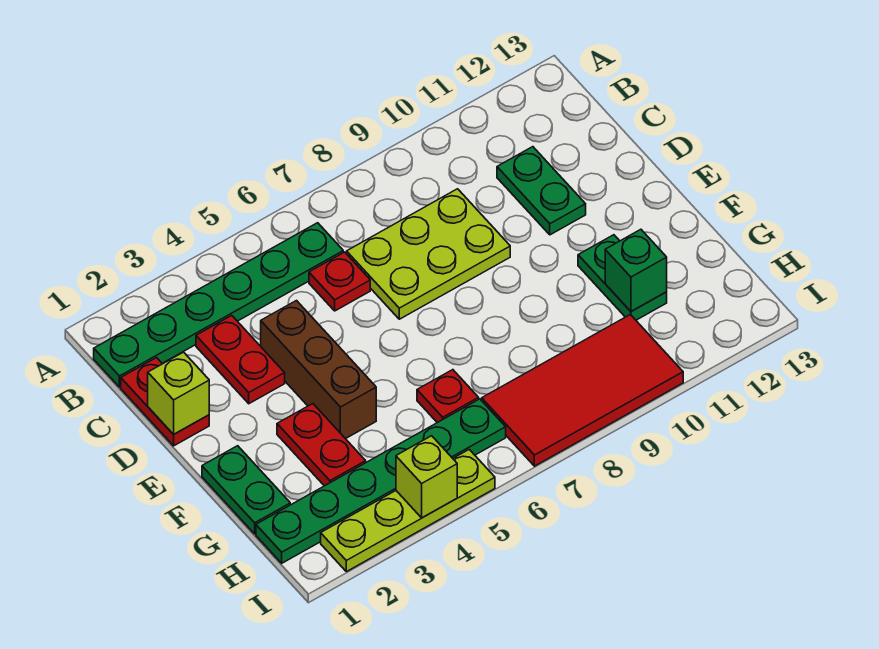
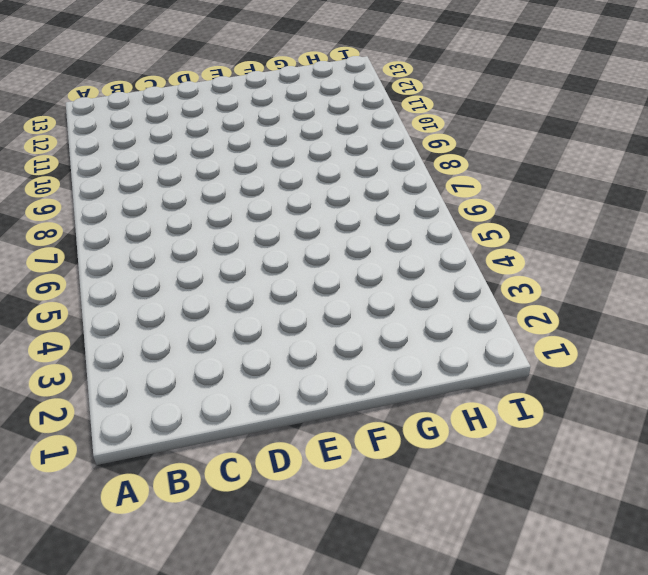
none -> green 1x6 plate [94,223,343,387]
none -> red 1x2 plate [121,358,209,446]
none -> red 1x2 plate [196,315,285,404]

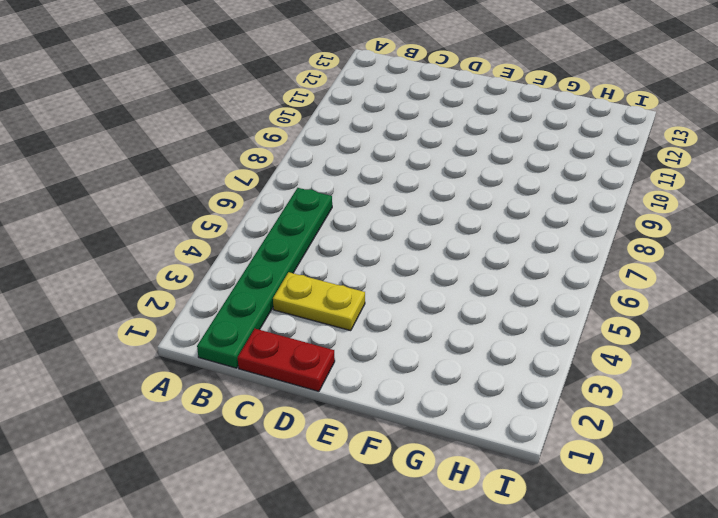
yellow 1x2 plate [273,272,365,331] -> red 1x2 plate [196,315,285,404]
none -> red 1x1 plate [309,252,370,311]
none -> lime 2x3 plate [347,189,510,319]
none -> green 1x2 plate [497,147,586,235]

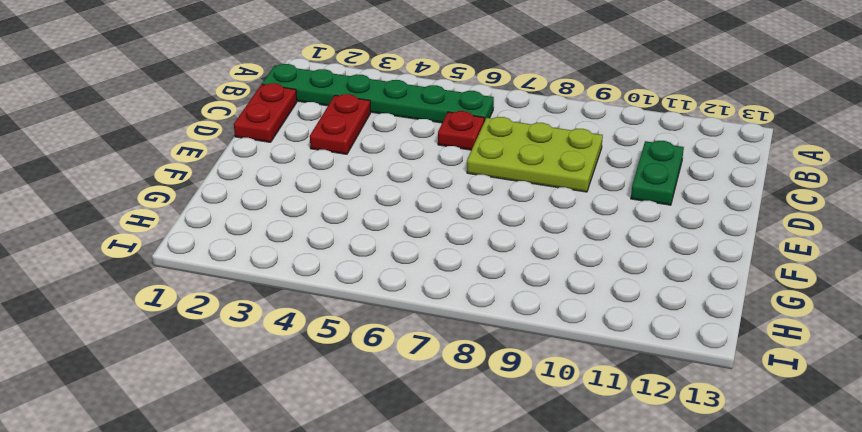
none -> brown 1x3 brick [261,301,376,439]
none -> green 1x2 plate [202,446,290,534]
none -> red 1x2 plate [277,404,366,486]

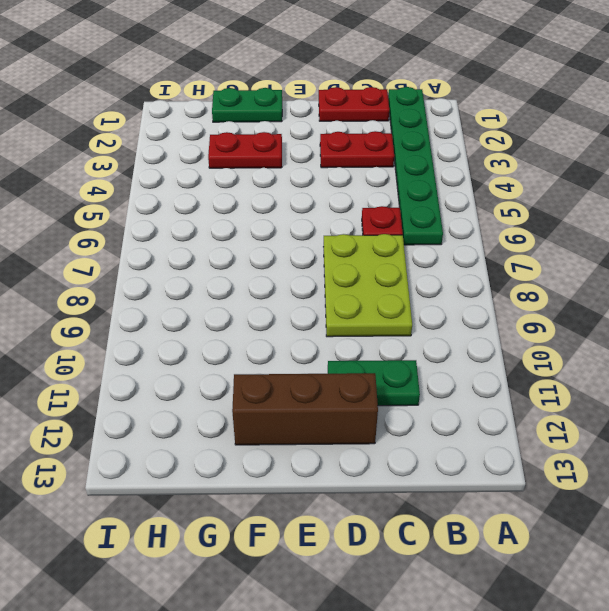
brown 1x3 brick [232,373,378,445] -> brown 1x3 brick moved to [261,301,376,439]
none -> green 1x2 plate [578,235,667,320]
none -> red 1x1 plate [417,370,479,423]
none -> green 1x6 plate [256,399,506,563]

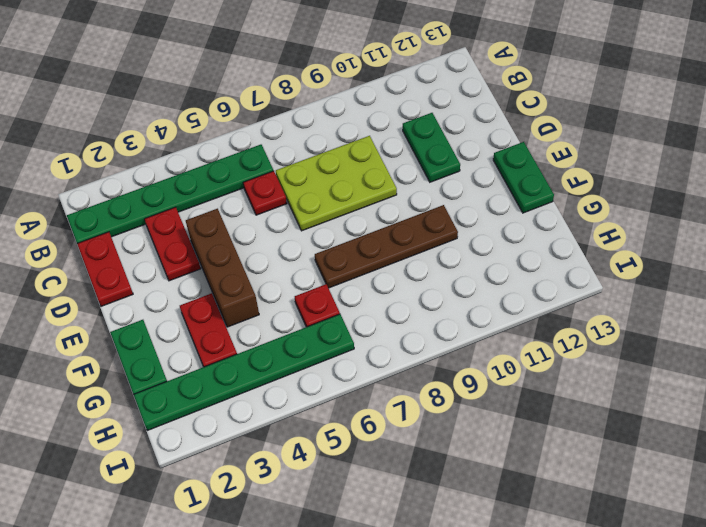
green 1x2 plate [493,142,554,213] -> green 1x2 plate moved to [578,235,667,320]
brown 1x4 plate [315,205,458,288] -> none
none -> red 2x4 tile [482,315,683,466]
none -> lime 1x4 plate [321,450,495,572]
none -> lime 1x1 brick [148,352,209,434]

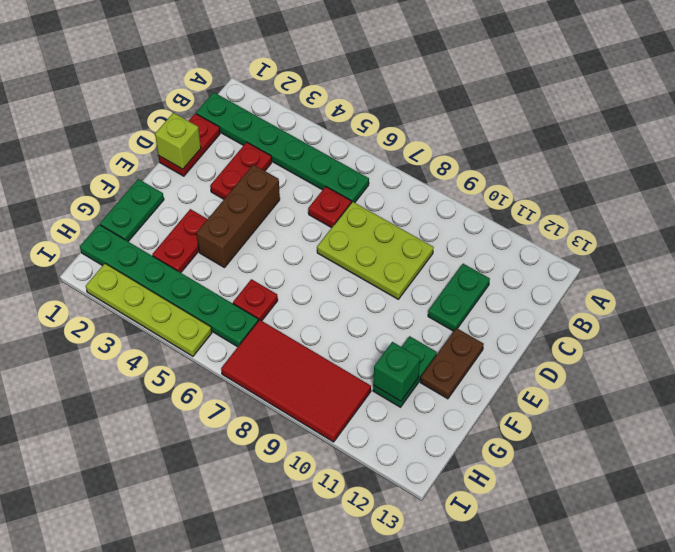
brown 1x2 plate [420,328,484,399] -> none
none -> lime 1x1 brick [396,436,457,518]

